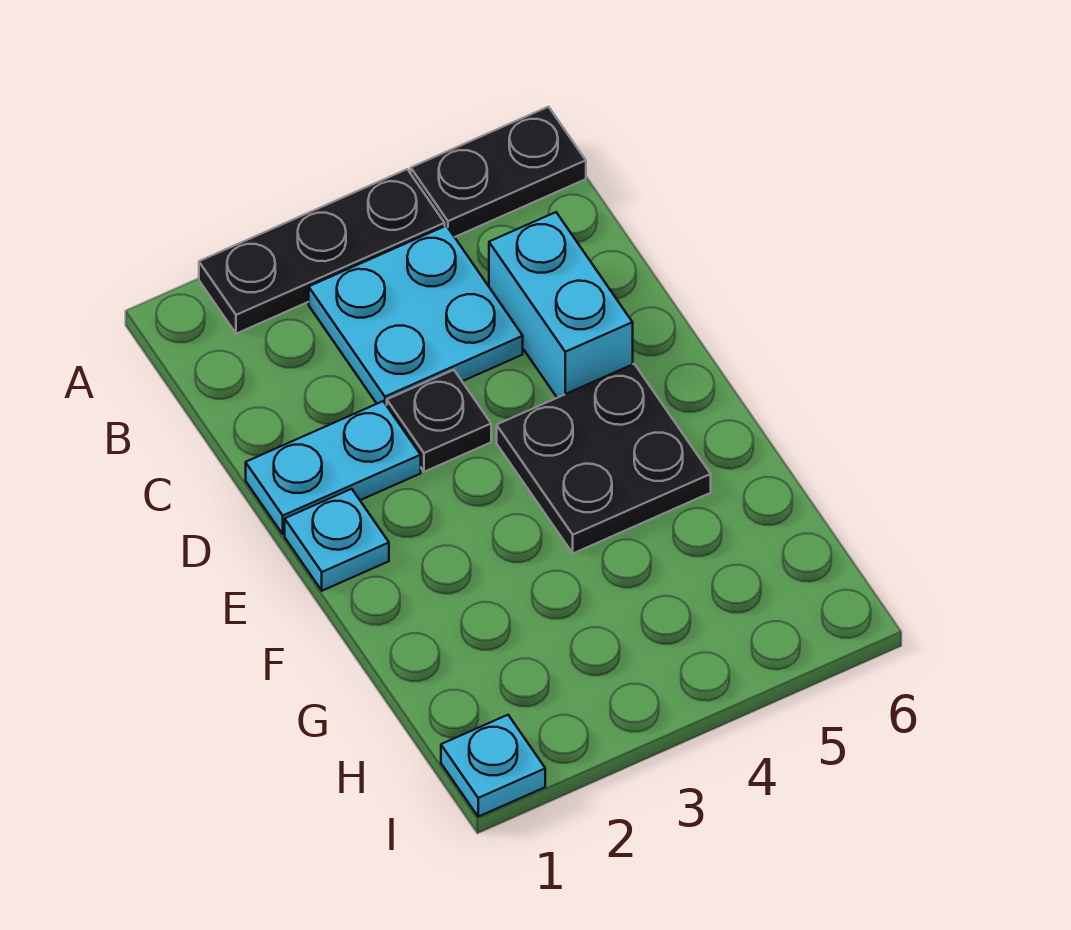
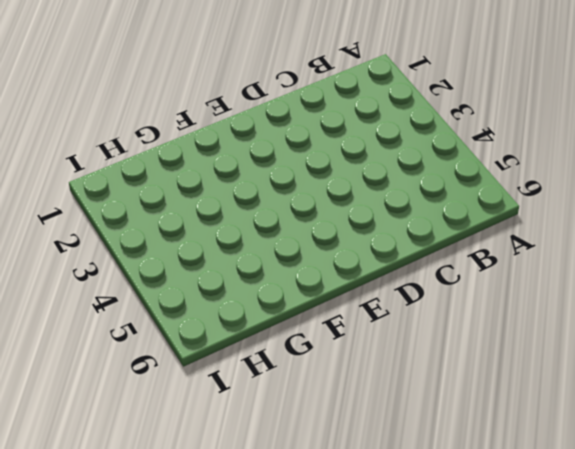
none -> black 1x3 plate [199,169,445,334]
none -> black 1x2 plate [411,107,586,237]

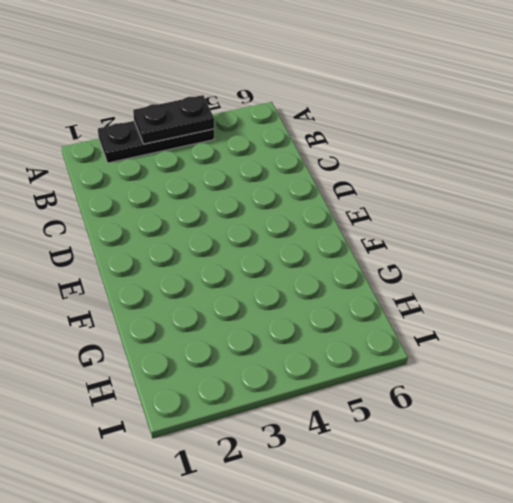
black 1x2 plate [133,95,214,144] -> black 1x2 plate moved to [411,107,586,237]
none -> cyan 2x2 plate [309,226,523,405]
none -> cyan 1x2 brick [489,212,633,398]

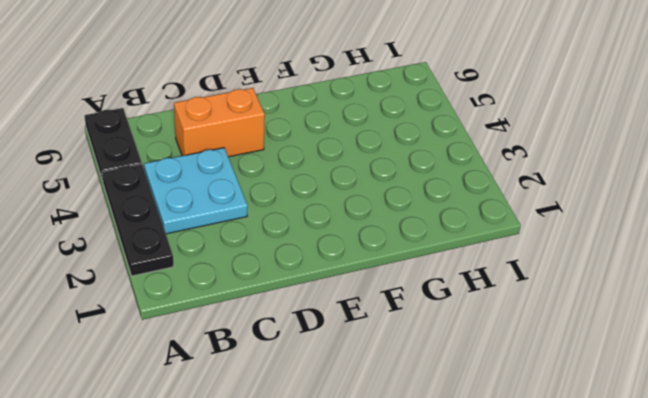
orange 1x2 brick [174,88,265,157] -> cyan 1x2 brick [489,212,633,398]
none -> cyan 1x2 plate [246,401,421,534]
none -> black 1x1 plate [387,370,491,472]

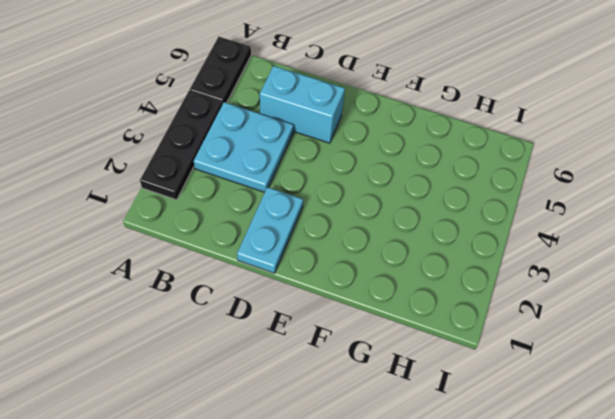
none -> black 1x1 plate [387,370,491,472]
none -> cyan 1x1 plate [285,489,389,591]

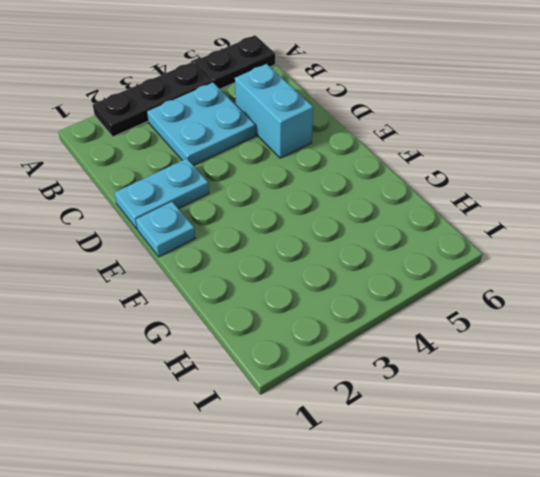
none -> black 1x1 plate [387,370,491,472]
none -> black 2x2 plate [497,364,711,553]

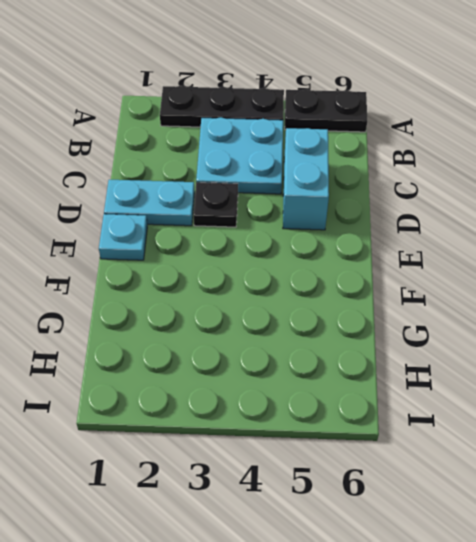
none -> black 2x2 plate [497,364,711,553]
none -> cyan 1x1 plate [441,715,545,817]

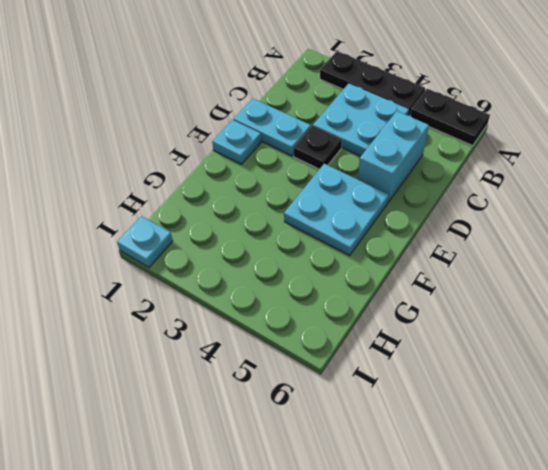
cyan 2x2 plate [284,164,389,255] -> black 2x2 plate [497,364,711,553]

